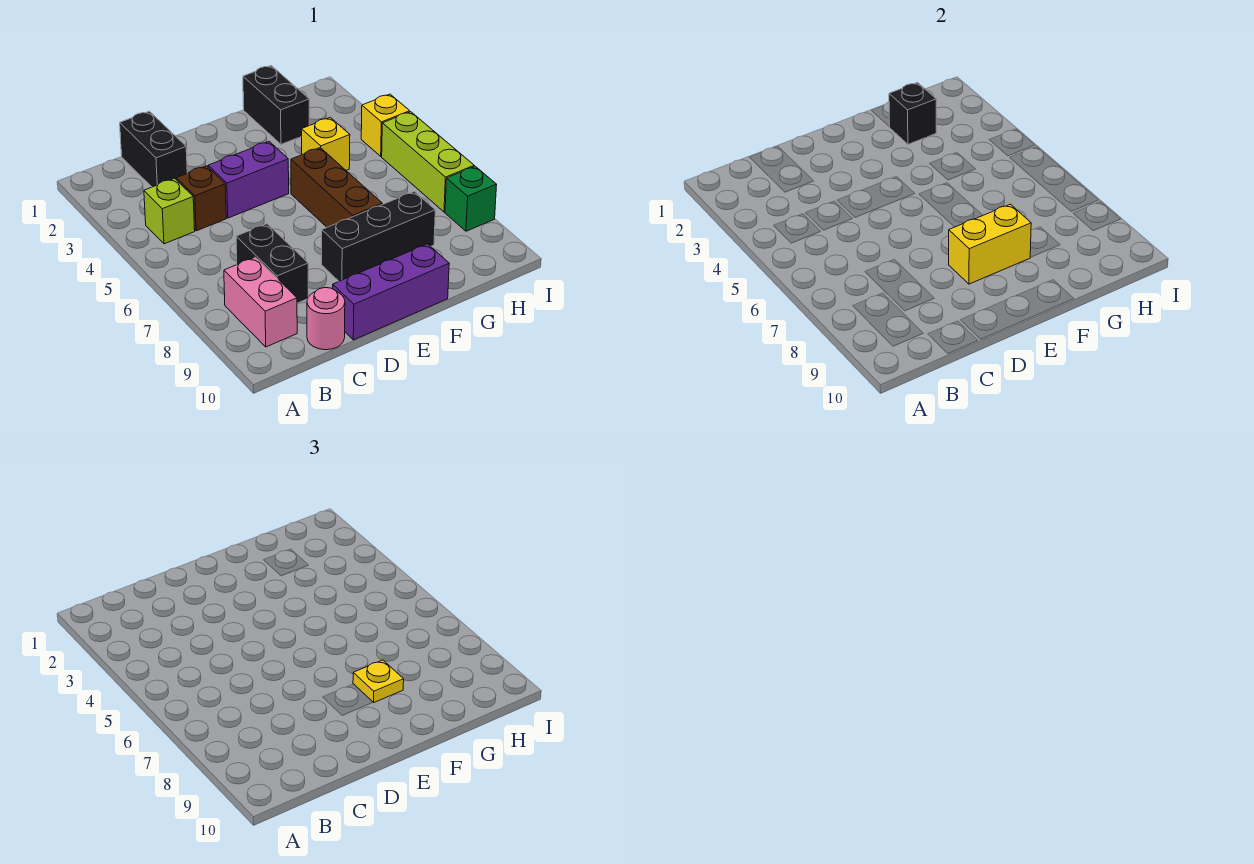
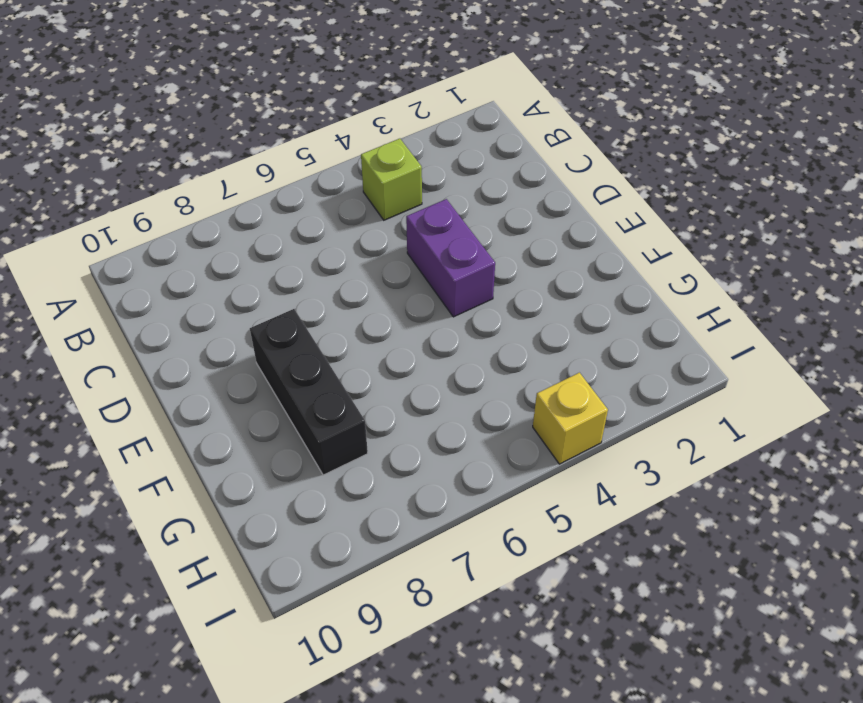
none -> pink 1x2 brick [224,257,297,347]
none -> black 1x2 brick [120,111,187,187]
none -> brown 1x1 brick [176,166,226,231]

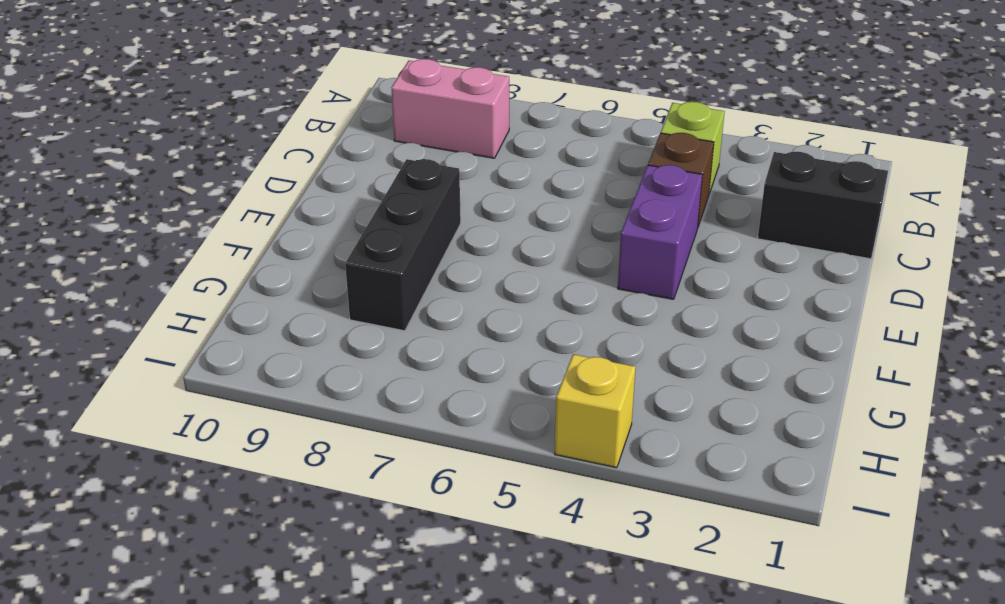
none -> black 1x2 brick [236,224,308,303]
none -> pink 1x1 round brick [307,288,345,350]
none -> purple 1x3 brick [333,244,449,340]

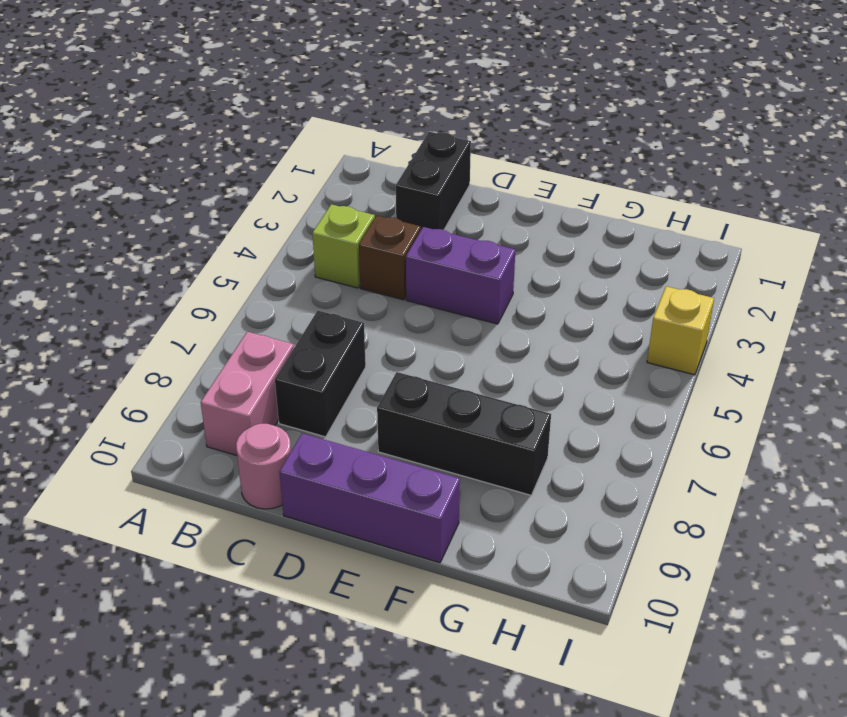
none -> brown 1x3 brick [291,148,382,227]
none -> black 1x2 brick [243,66,309,144]
none -> yellow 1x1 brick [301,117,350,170]

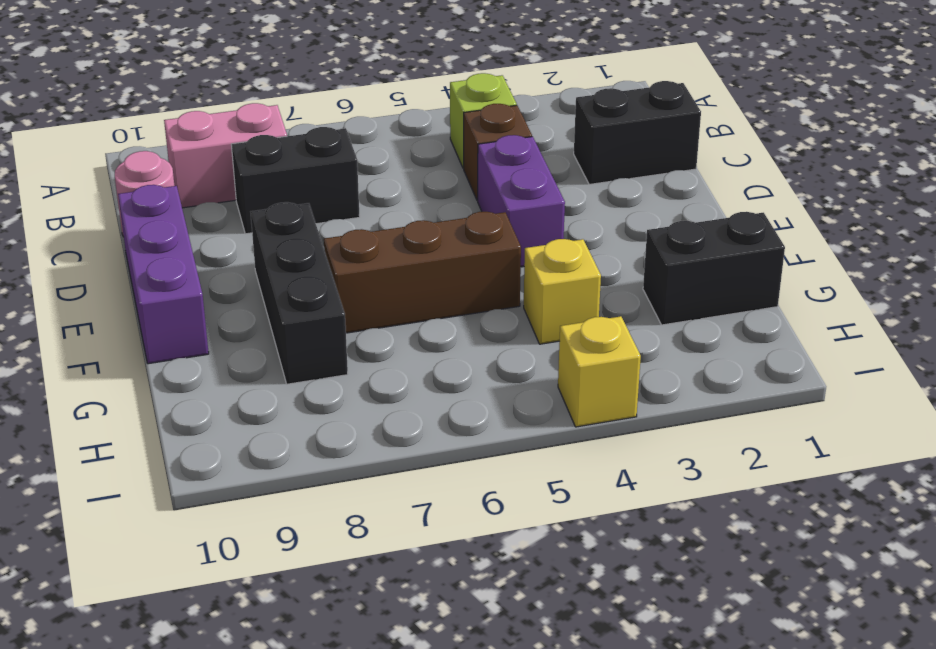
none -> lime 1x3 brick [382,112,474,212]
none -> green 1x1 brick [445,166,497,231]
none -> yellow 1x2 brick [949,204,1031,284]

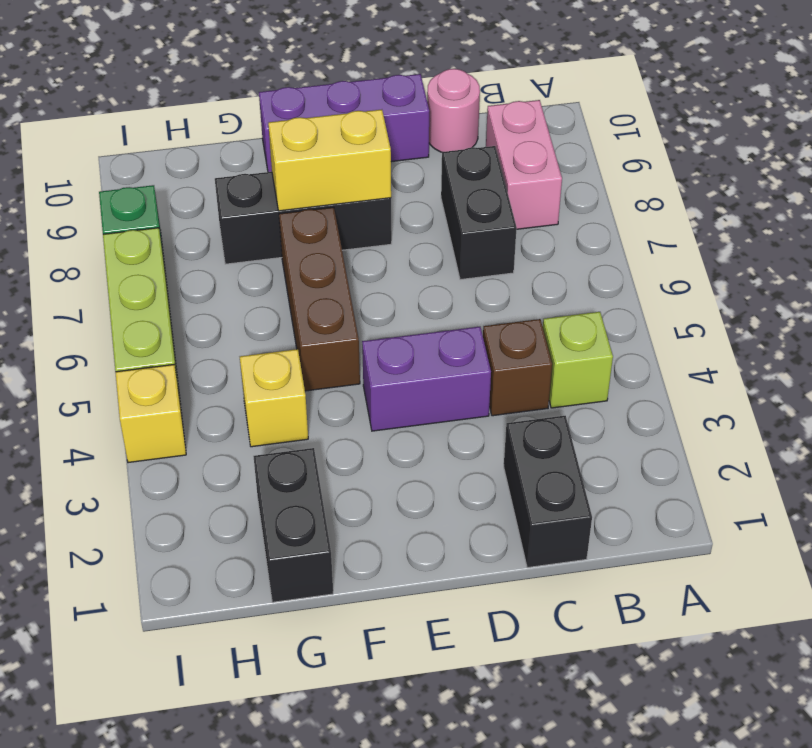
none -> black 1x1 brick [889,83,936,144]
none -> yellow 1x1 plate [353,660,404,703]

